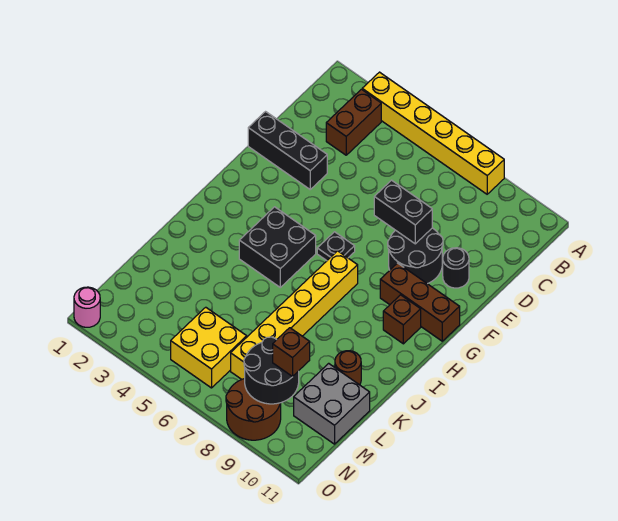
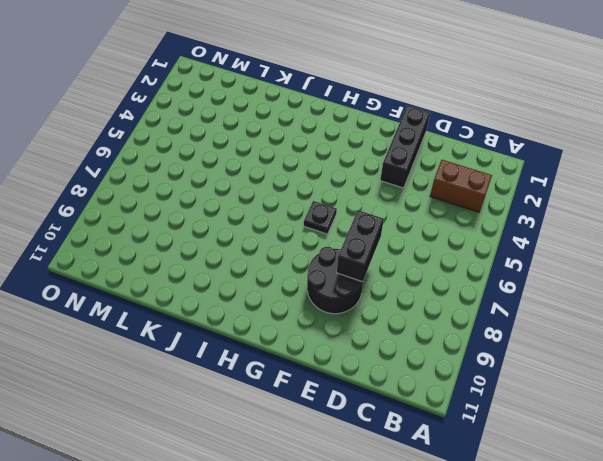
none -> yellow 1x6 brick [362,72,504,194]
none -> black 1x1 round brick [443,248,469,288]
none -> brown 1x3 brick [380,263,460,341]

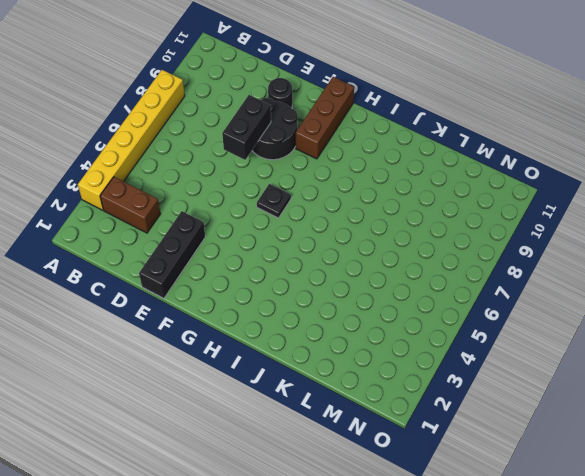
none -> black 2x2 brick [239,207,316,287]
none -> yellow 1x6 brick [231,251,358,379]
none -> brown 1x1 brick [383,295,421,344]

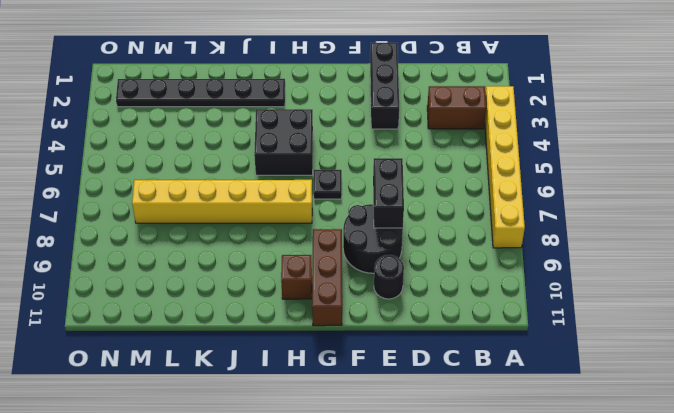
black 1x6 plate [116,79,285,107] -> none
none -> brown 1x1 round brick [335,351,361,385]
none -> grey 2x2 brick [294,363,370,444]
none -> yellow 2x2 brick [171,307,247,388]

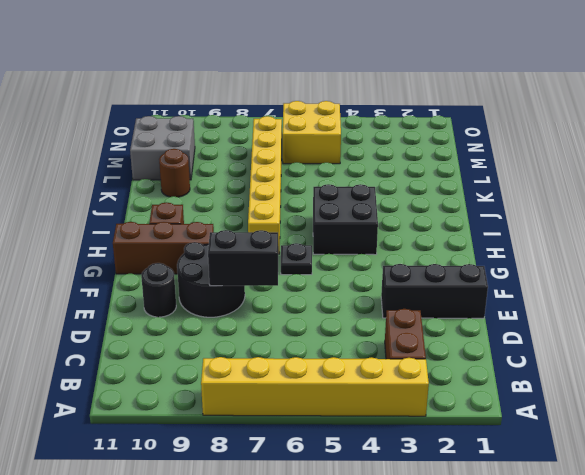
none -> brown 2x2 round brick [226,379,281,440]
none -> pink 1x1 round brick [74,287,100,327]
none -> black 2x2 round brick [244,337,299,404]

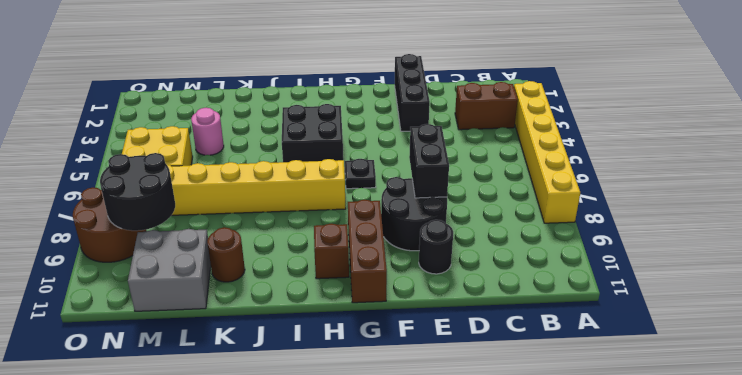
pink 1x1 round brick [191,108,224,155] -> pink 1x1 round brick moved to [74,287,100,327]
none -> brown 1x1 brick [273,328,310,377]

